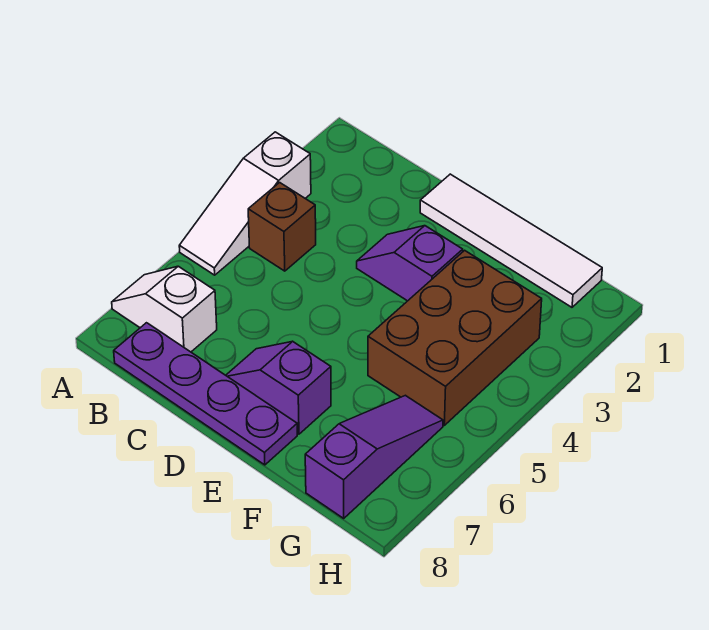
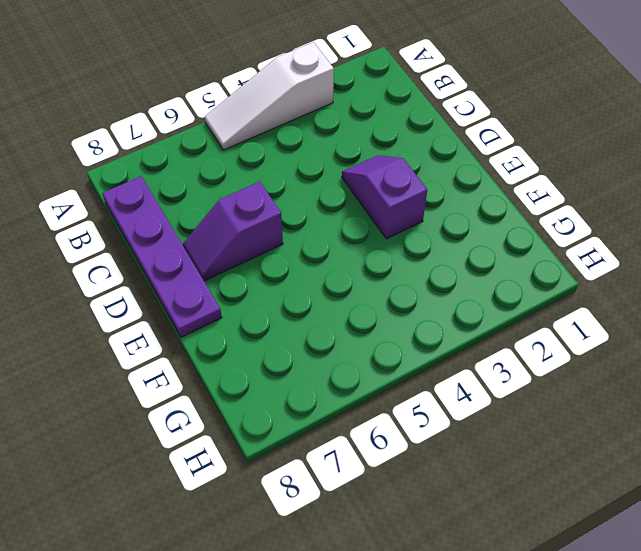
purple 1x2 slope [183,182,283,281] -> purple 1x2 slope turned to [226,341,331,434]
none -> white 1x2 slope [112,266,217,352]
none -> brown 1x1 brick [248,182,316,271]

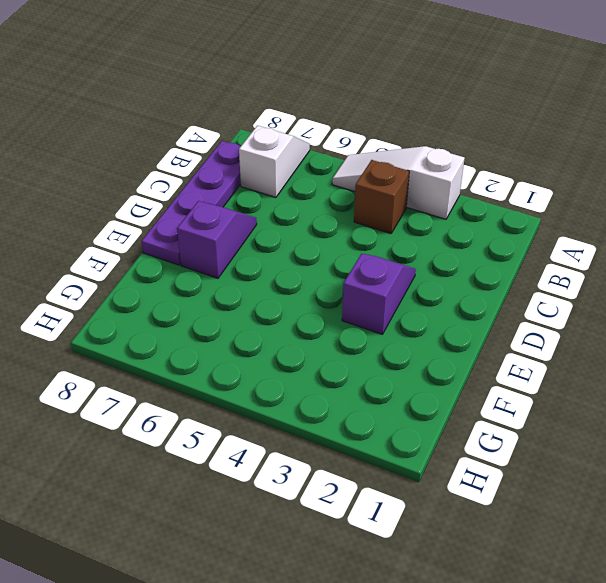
none -> white 1x4 tile [420,174,602,307]
none -> brown 2x3 brick [368,250,542,425]

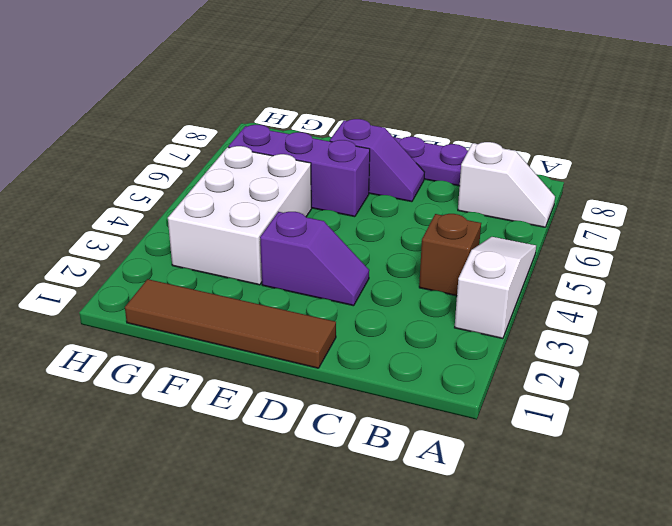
brown 1x4 tile [125,279,336,368] -> white 1x4 tile [420,174,602,307]
purple 1x3 brick [228,125,370,217] -> purple 1x3 slope [305,395,443,518]
white 2x3 brick [168,146,311,285] -> brown 2x3 brick [368,250,542,425]

